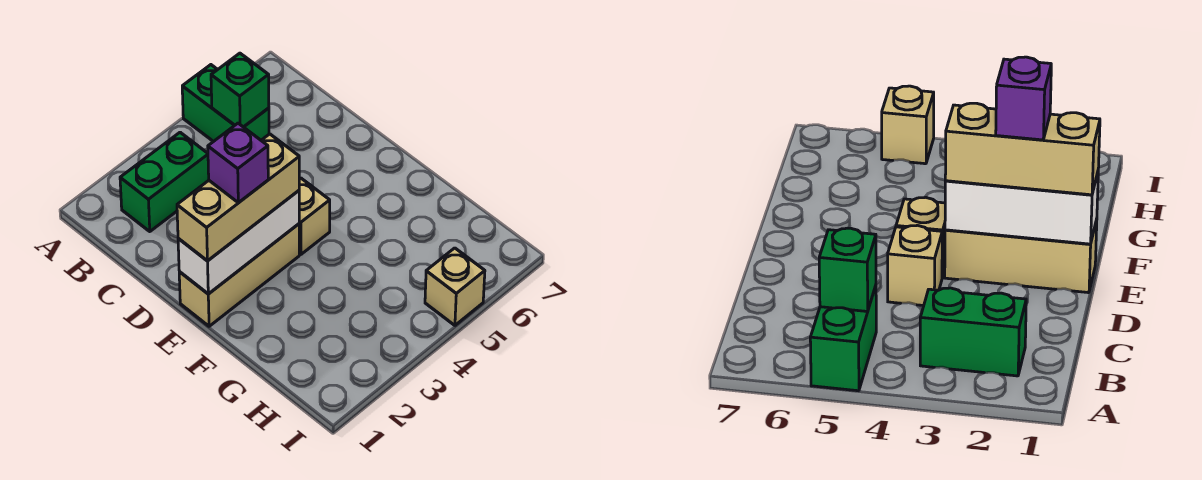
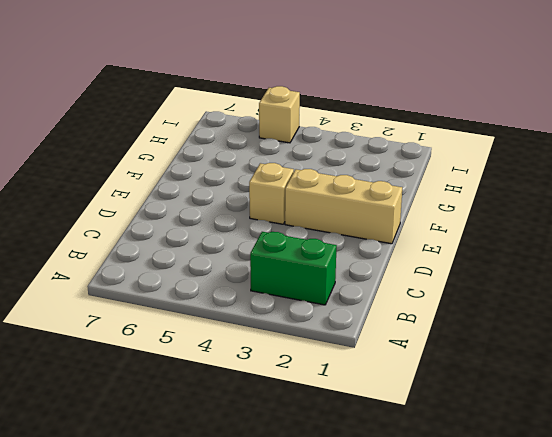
none -> green 1x2 brick [182,65,269,142]
none -> tan 1x1 brick [888,225,942,306]

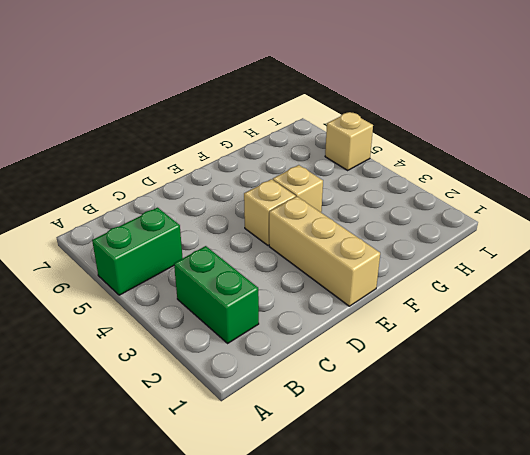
tan 1x1 brick [273,165,323,212] -> tan 1x1 brick moved to [888,225,942,306]
none -> green 1x1 brick [211,53,269,127]
none -> white 1x3 brick [178,191,299,294]

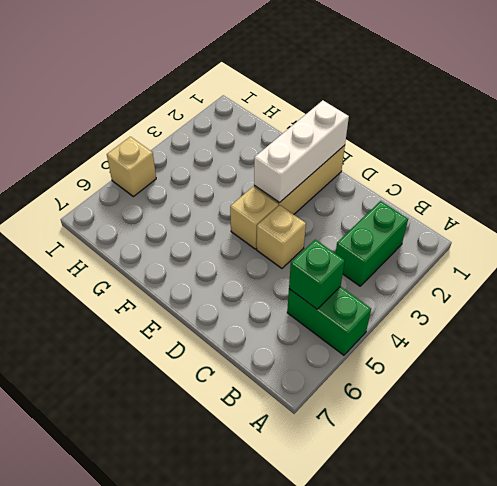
none -> tan 1x3 brick [177,134,299,261]
none -> purple 1x1 brick [208,123,268,202]

